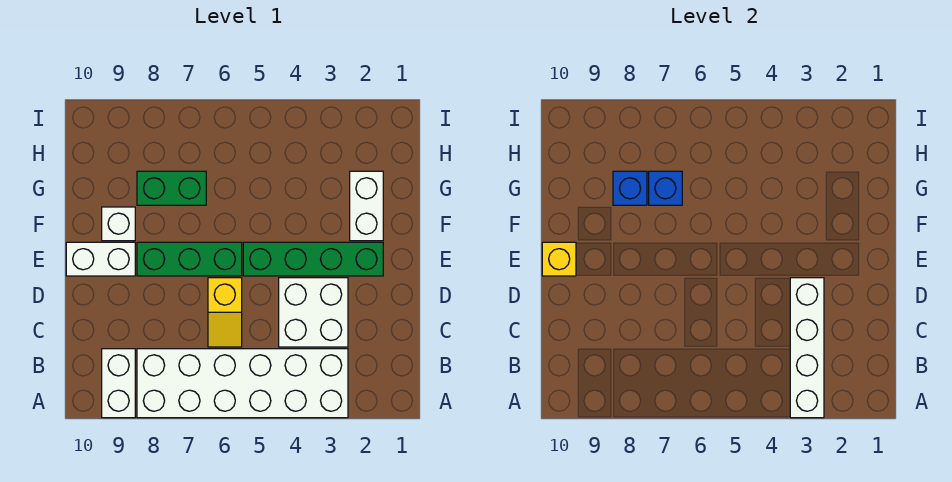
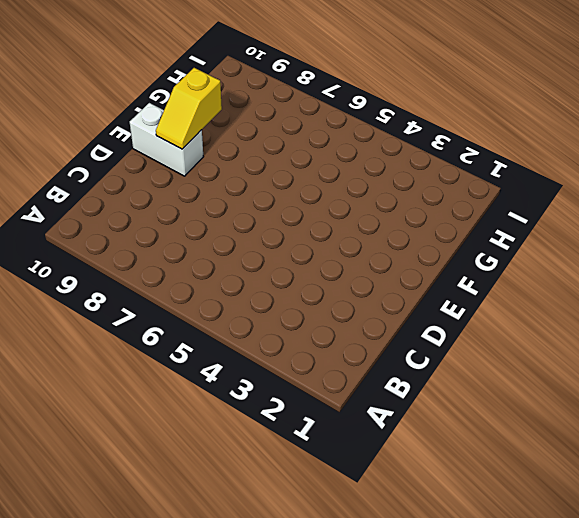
yellow 1x2 slope [156,68,222,149] -> yellow 1x2 slope moved to [208,278,242,347]
none -> white 2x6 brick [137,349,348,418]
none -> white 1x2 brick [102,349,135,418]
none -> white 2x2 brick [279,278,348,347]

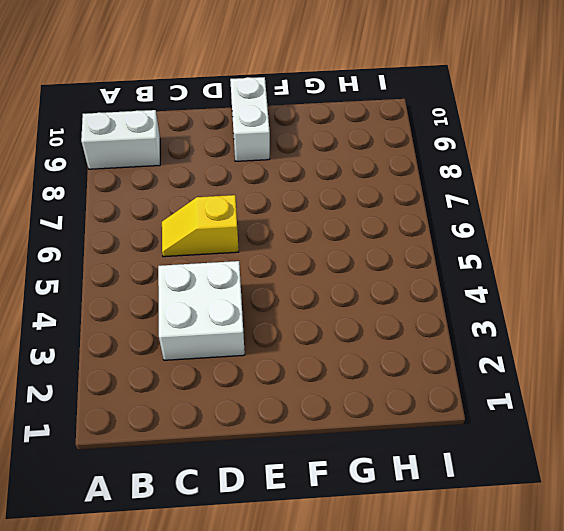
none -> white 2x6 brick [137,349,348,418]
none -> green 1x4 brick [243,242,383,276]
none -> green 1x3 brick [137,242,242,276]

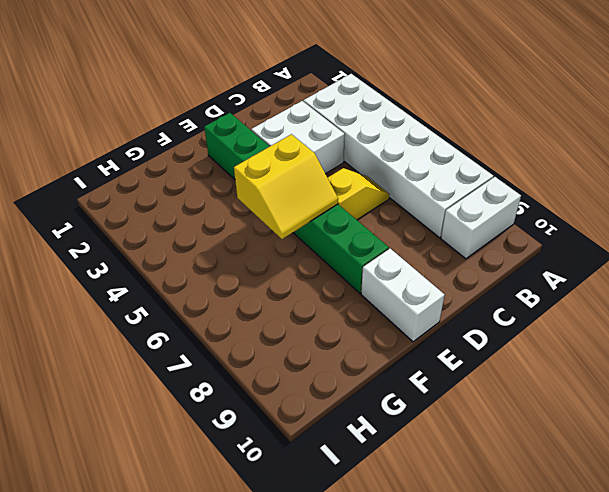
yellow 2x2 slope [234,134,338,239] -> none
none -> white 1x2 brick [350,171,383,241]
none -> white 1x1 brick [102,207,135,241]
none -> green 1x2 brick [137,171,206,205]

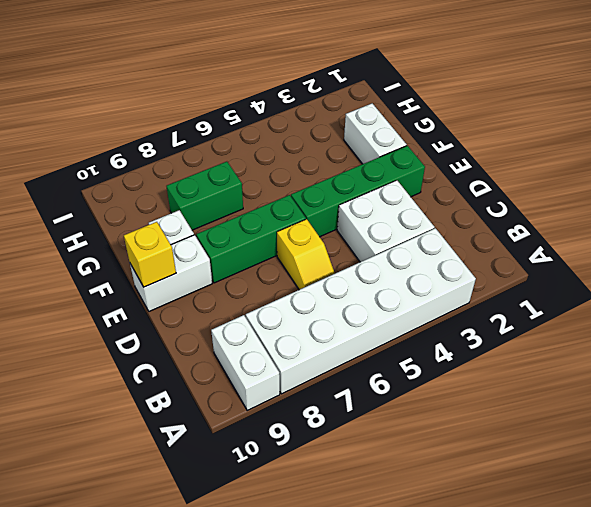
none -> white 1x4 brick [790,278,824,418]
none -> blue 1x1 brick [649,171,682,205]
none -> blue 1x1 brick [613,171,647,205]

